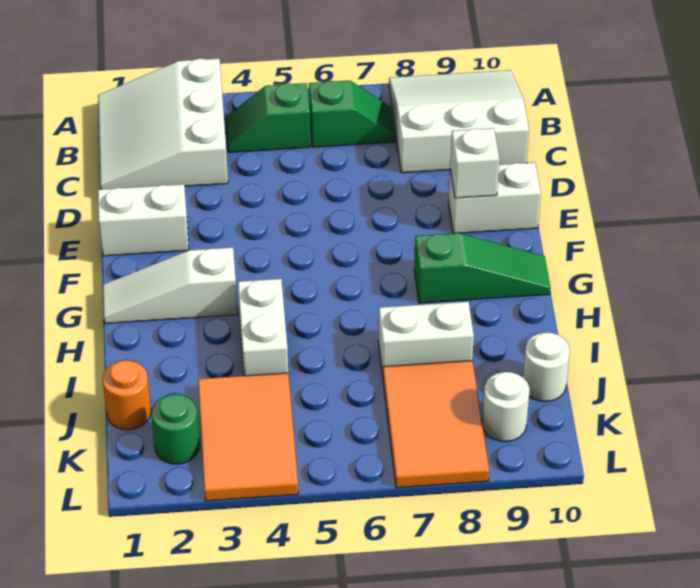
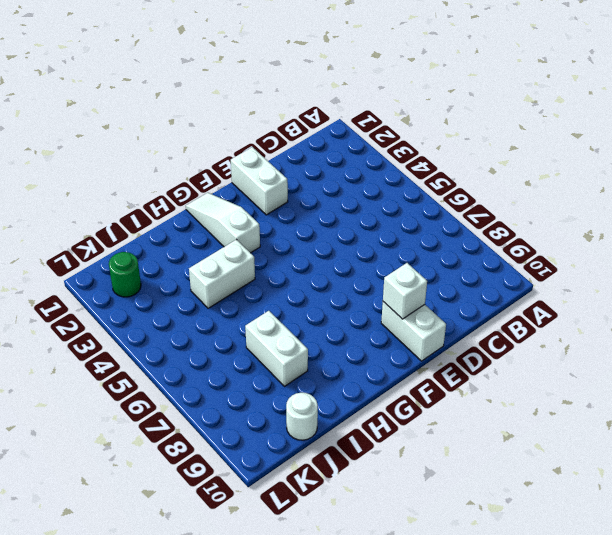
none -> white 3x3 slope [98,58,228,189]
none -> white 3x3 slope [389,70,529,173]
none -> green 1x2 slope [225,83,311,152]

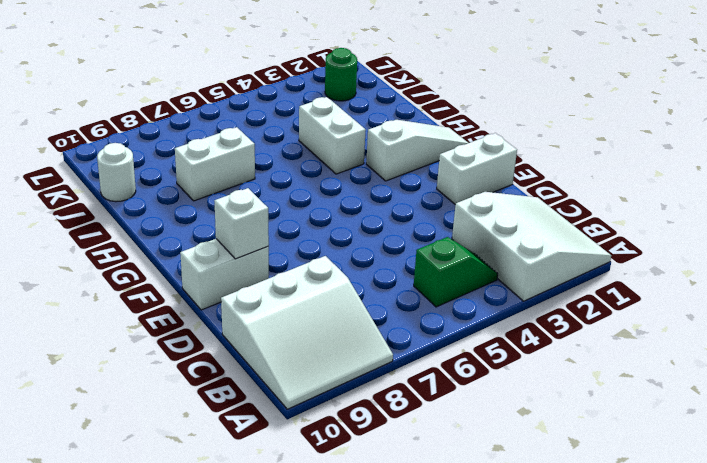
none -> green 1x2 slope [309,81,395,147]
none -> green 1x3 slope [414,233,551,303]
none -> orange 1x1 round brick [102,360,151,430]

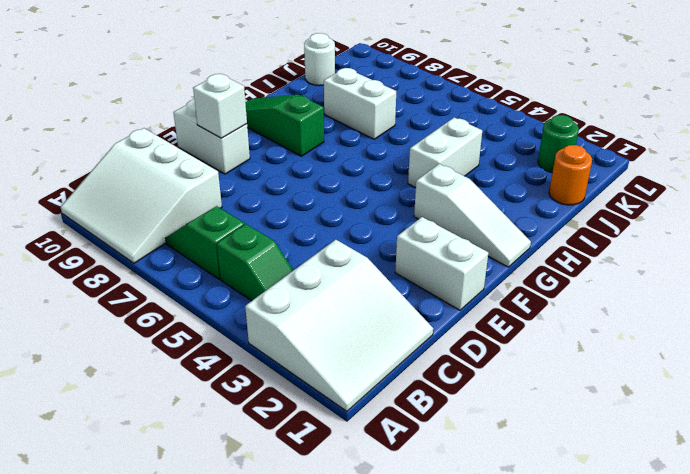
none -> orange 2x3 tile [198,373,298,501]
none -> orange 2x3 tile [383,361,489,488]
none -> white 1x1 round brick [482,372,530,442]

